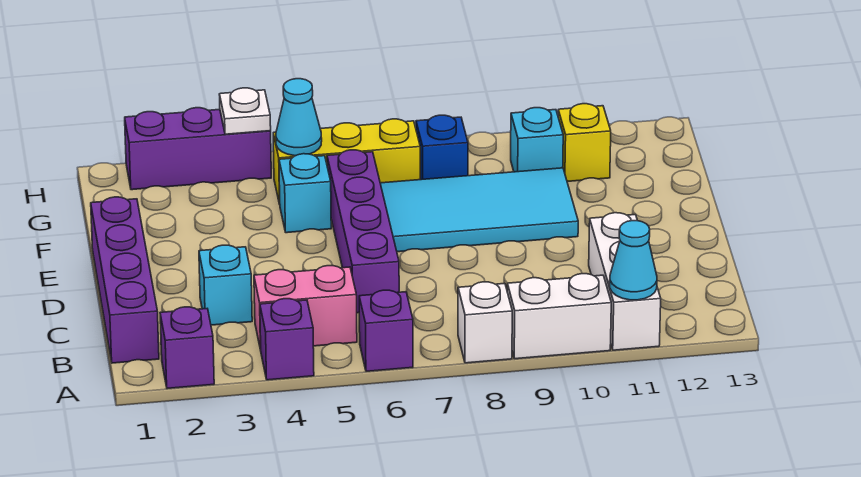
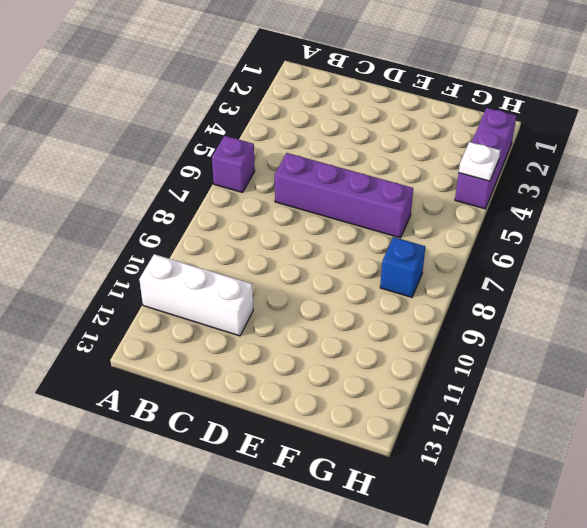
none -> purple 1x1 brick [160,307,214,388]
none -> purple 1x1 brick [260,299,314,380]
none -> white 1x1 brick [458,282,512,363]

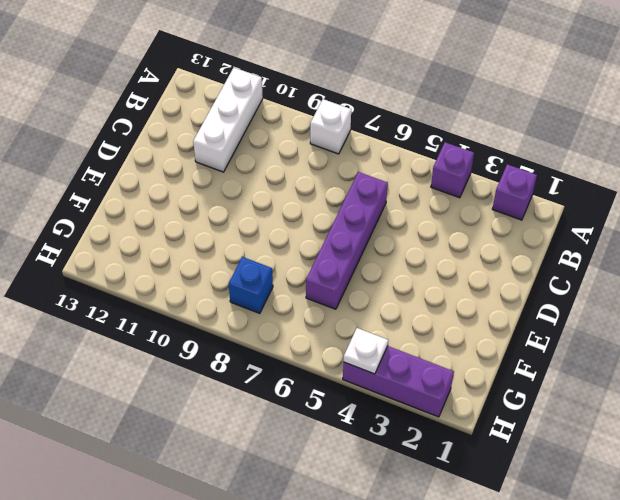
none -> purple 1x1 brick [359,290,413,371]
none -> white 1x2 brick [507,274,611,359]
none -> purple 1x4 brick [91,197,159,363]

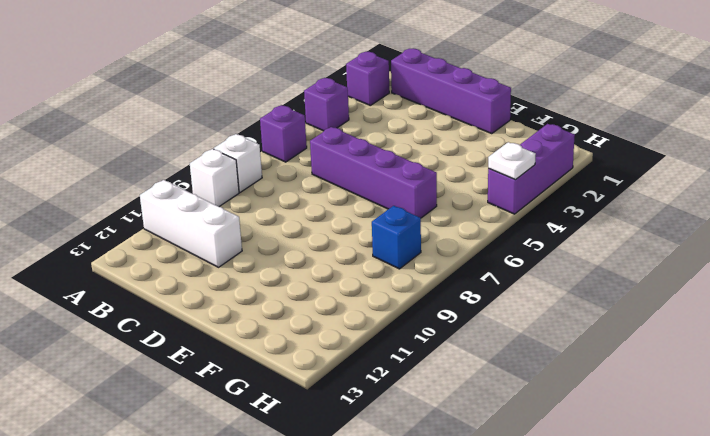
white 1x1 brick [190,149,239,207] -> white 1x2 brick [507,274,611,359]
none -> pink 1x2 brick [254,266,357,350]
none -> cyan 1x1 brick [199,245,252,325]
none -> cyan 2x4 tile [380,168,578,252]

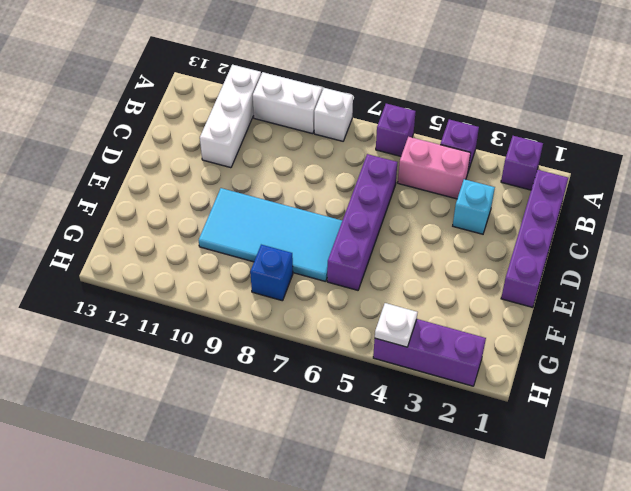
none -> cyan 1x1 brick [279,154,331,233]
none -> yellow 1x3 brick [273,119,420,204]
none -> cyan 1x1 brick [511,108,563,172]

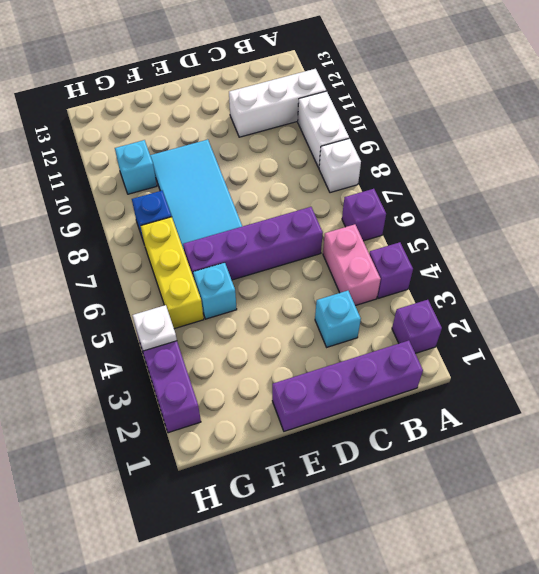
none -> yellow 1x1 brick [558,104,611,182]
none -> cyan 1x1 cone [610,221,657,300]
none -> cyan 1x1 cone [276,79,322,156]

